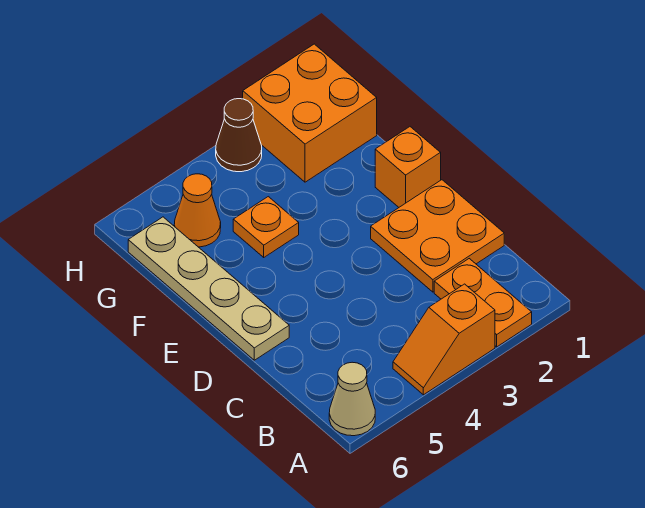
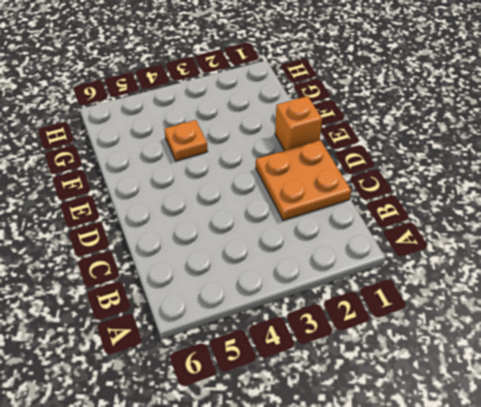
none -> orange 1x2 plate [434,259,532,347]
none -> orange 1x2 slope [393,284,495,395]

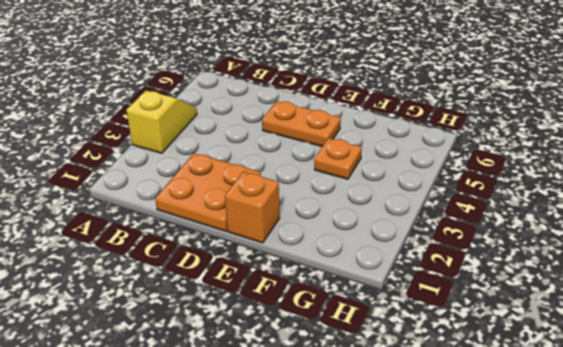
yellow 1x2 slope [126,91,197,153] -> orange 1x2 slope [393,284,495,395]
orange 1x2 plate [262,101,341,147] -> orange 1x2 plate moved to [434,259,532,347]
none -> tan 1x1 cone [329,362,375,436]
none -> tan 1x4 plate [128,217,289,360]

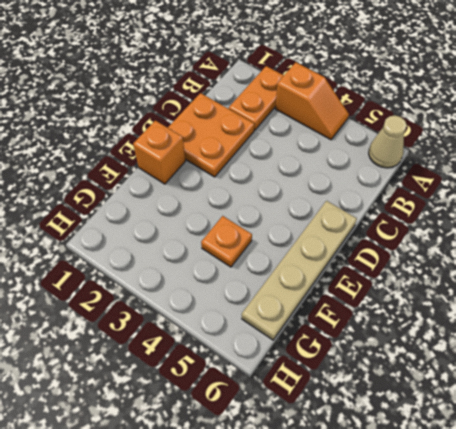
none -> orange 2x2 brick [243,44,377,182]
none -> orange 1x1 cone [174,174,221,247]

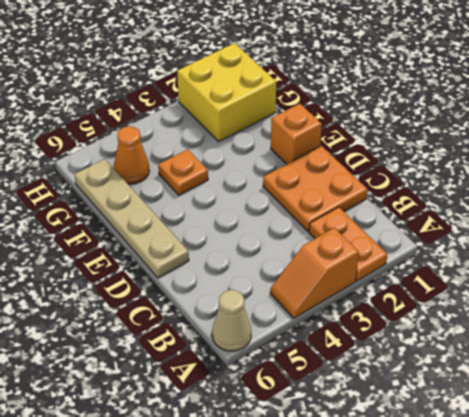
yellow 2x2 brick [177,43,276,141] -> orange 2x2 brick [243,44,377,182]
none -> brown 1x1 cone [216,99,262,172]

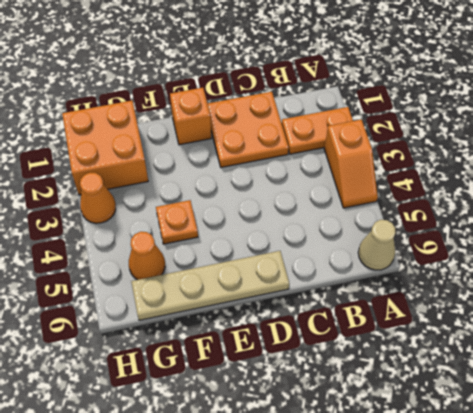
orange 1x1 cone [80,173,116,223] -> brown 1x1 cone [216,99,262,172]

